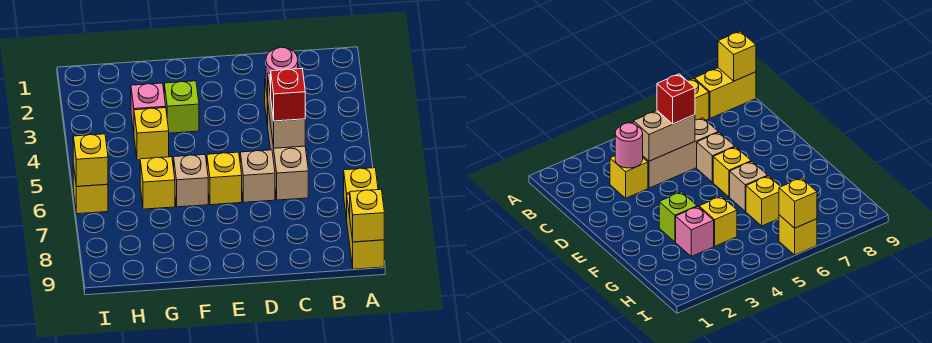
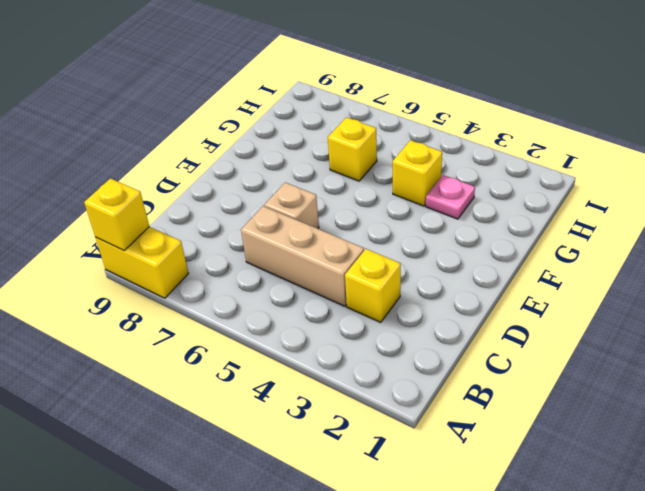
pink 1x1 plate [426,175,475,219] -> pink 1x1 brick [131,83,166,132]
none -> yellow 1x1 brick [344,168,378,219]
none -> yellow 1x1 brick [207,152,242,205]
none -> lime 1x1 brick [164,81,199,133]

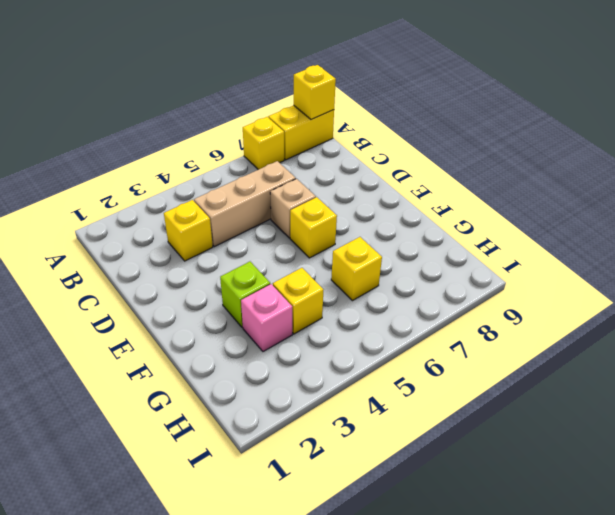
none -> tan 1x1 brick [174,155,208,207]
none -> yellow 1x1 brick [73,164,108,214]
none -> pink 1x1 round brick [266,47,298,91]

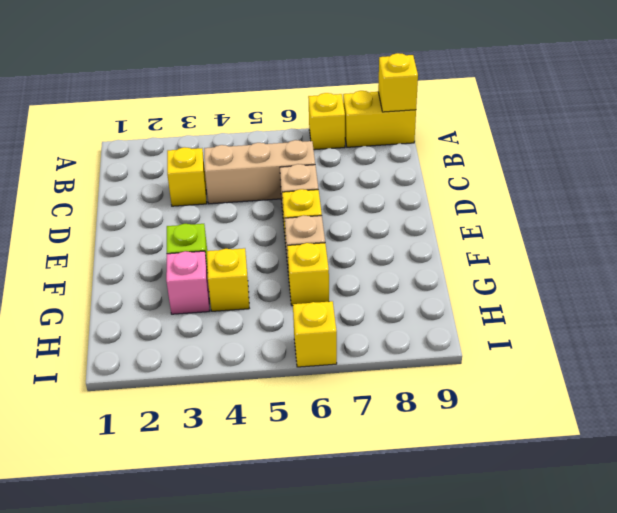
none -> pink 1x1 round brick [266,47,298,91]
none -> tan 1x2 brick [267,73,305,148]
none -> yellow 1x1 brick [73,134,108,186]

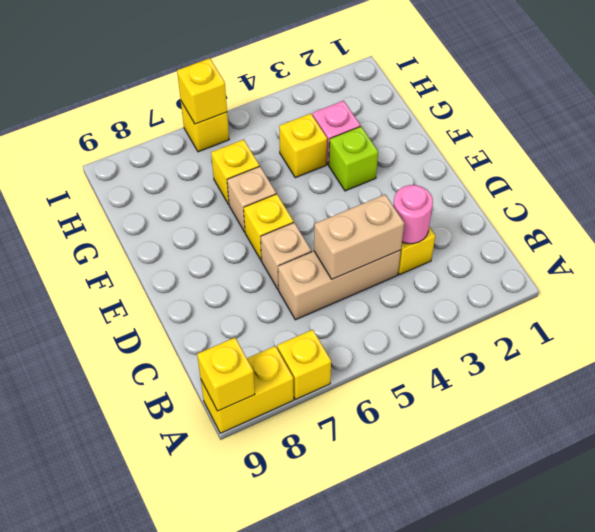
none -> red 1x1 brick [271,69,305,121]

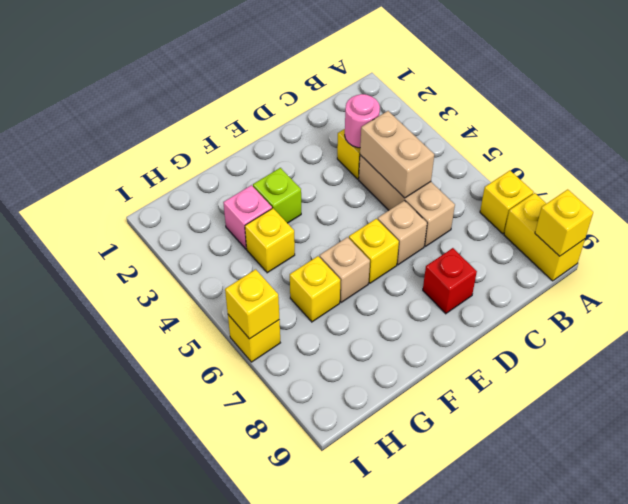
red 1x1 brick [423,248,477,314] -> red 1x1 brick moved to [271,69,305,121]

